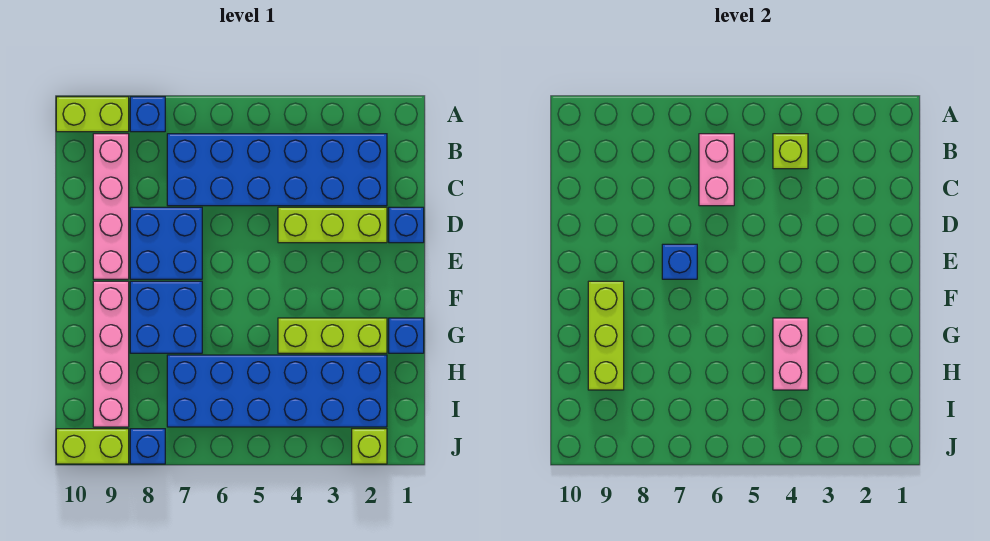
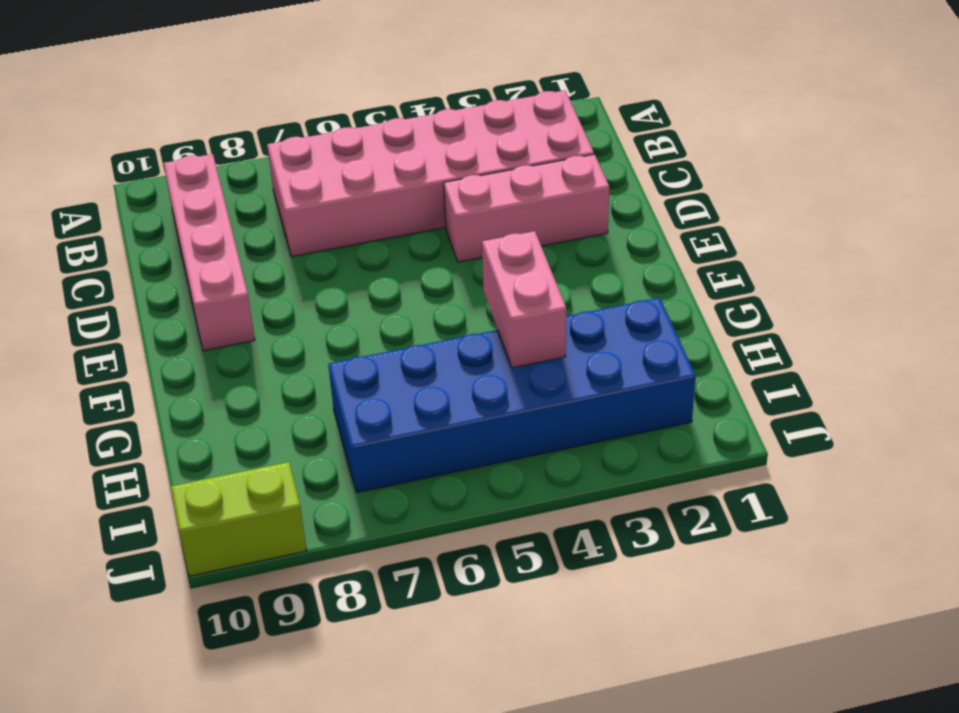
pink 2x6 brick [267,90,594,256] -> blue 2x6 brick [167,134,387,206]
pink 1x3 brick [444,154,609,262] -> lime 1x3 brick [278,207,387,243]
none -> blue 1x1 brick [130,97,165,132]
none -> lime 1x2 brick [56,97,129,132]
none -> blue 1x1 brick [389,207,424,243]

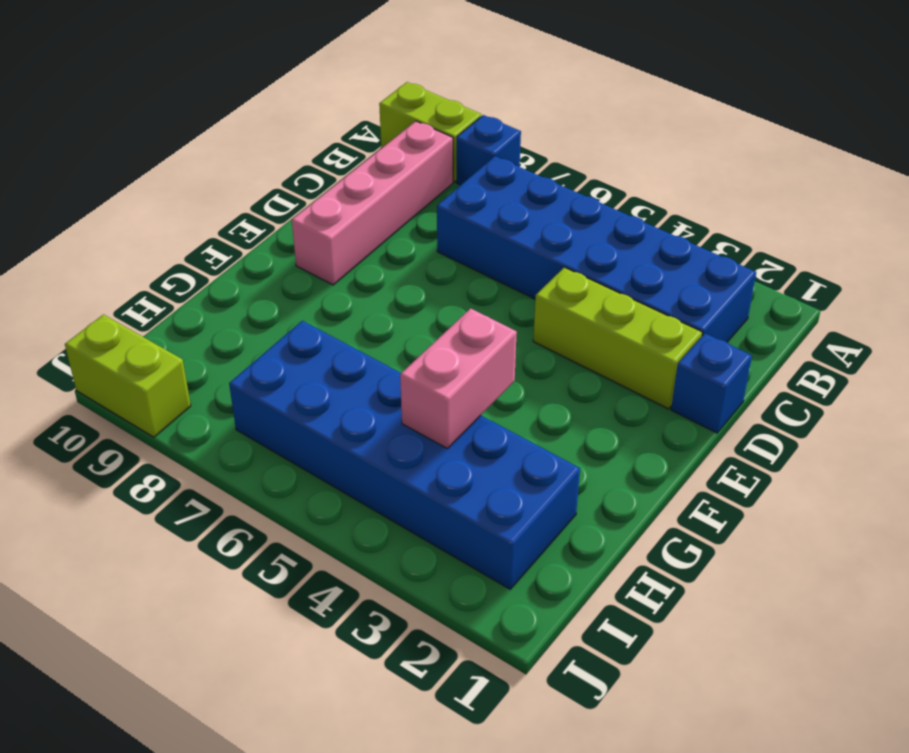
none -> blue 2x2 brick [130,207,202,279]
none -> blue 2x2 brick [130,281,202,353]
none -> pink 1x4 brick [93,281,129,427]

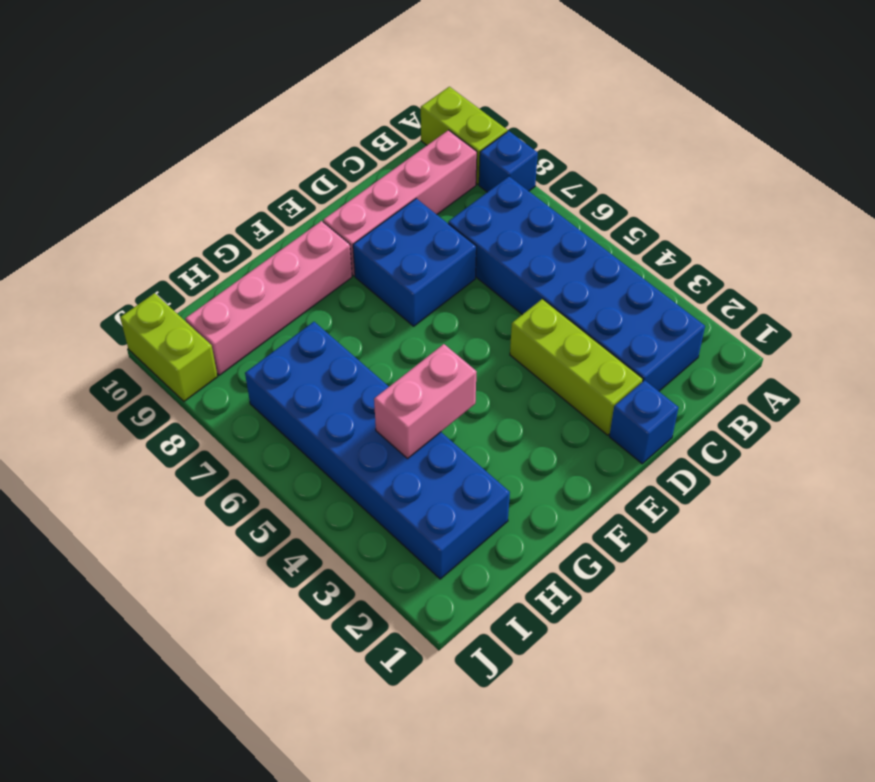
none -> blue 2x2 brick [130,281,202,353]
none -> blue 1x1 brick [389,318,424,353]
none -> lime 1x3 brick [278,318,387,353]

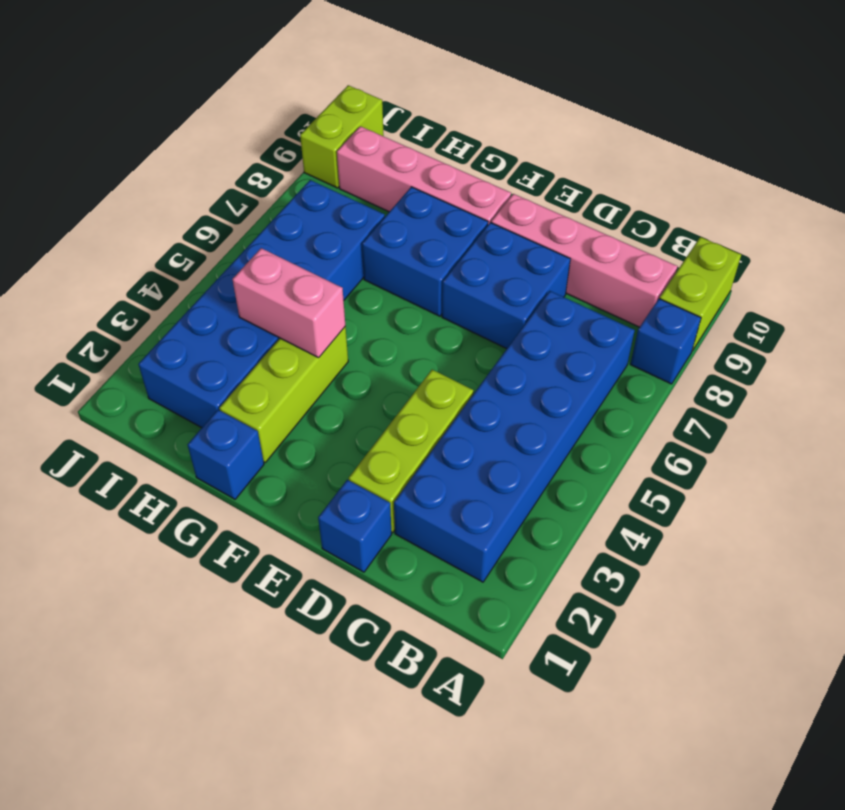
none -> lime 1x1 brick [352,429,387,464]
none -> blue 1x1 brick [130,429,165,464]
none -> lime 1x1 brick [773,134,808,169]

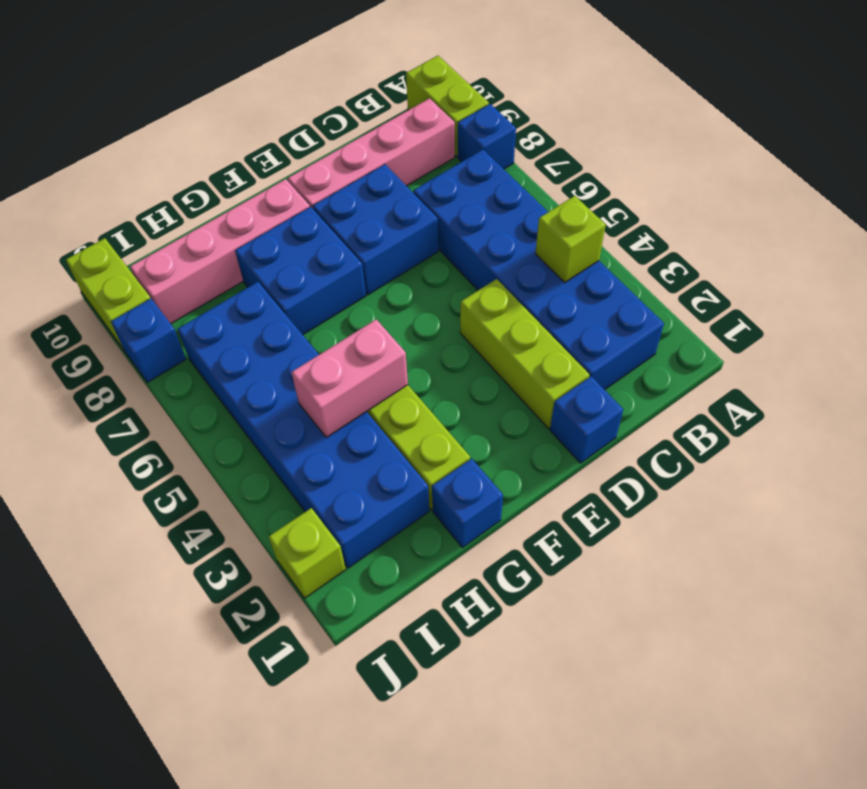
none -> pink 1x2 brick [699,134,734,206]
none -> blue 1x1 brick [662,244,697,279]
none -> lime 1x3 brick [588,281,624,390]

